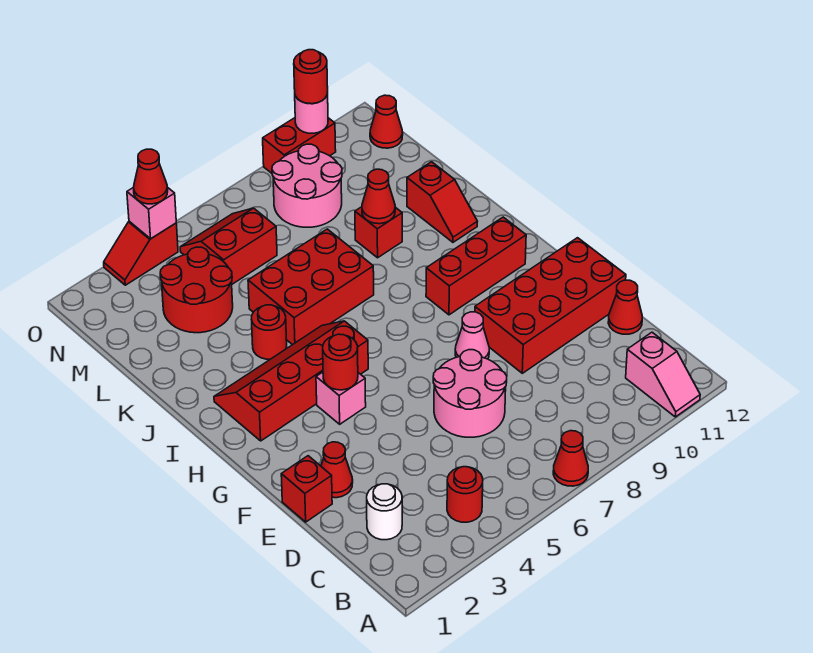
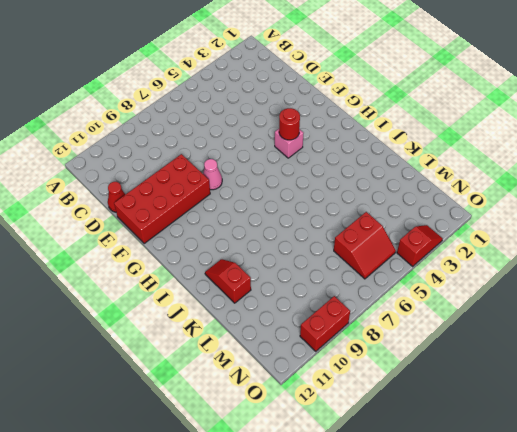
none -> red 1x1 cone [553,431,588,486]
none -> pink 1x2 slope [626,332,700,417]
none -> red 1x1 round brick [447,467,483,522]

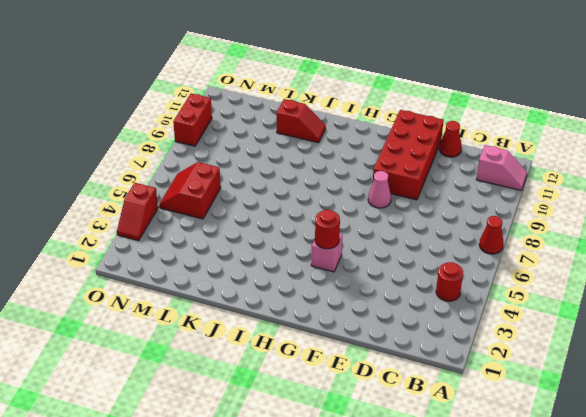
none -> white 1x1 round brick [367,484,402,540]
none -> pink 2x2 round brick [433,350,507,437]
none -> red 1x1 brick [281,456,332,522]

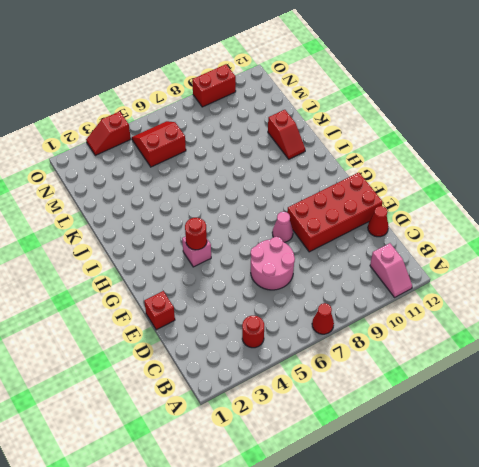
none -> white 1x1 round brick [367,484,402,540]
none -> red 1x1 cone [321,442,353,498]
none -> red 2x4 slope [214,321,368,441]

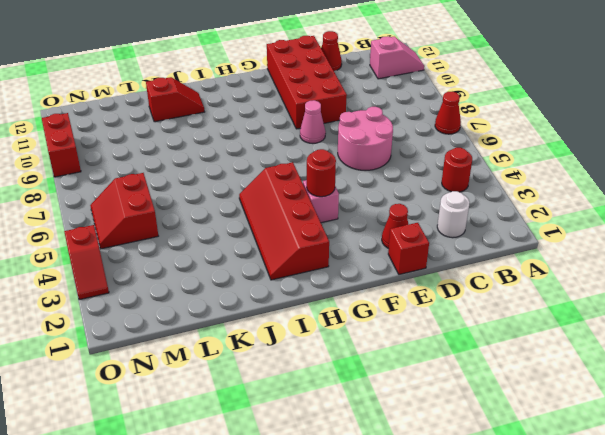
none -> red 1x3 brick [426,217,526,315]
none -> red 1x1 round brick [251,305,287,359]
none -> red 2x3 brick [248,229,374,345]

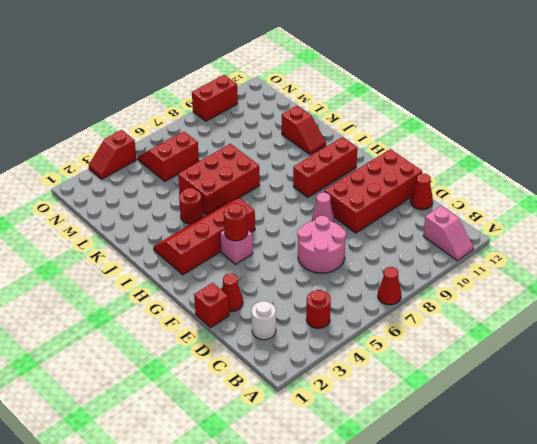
none -> red 1x1 brick [355,207,402,258]
none -> red 2x2 round brick [160,247,233,333]
none -> pink 2x2 round brick [272,144,342,227]

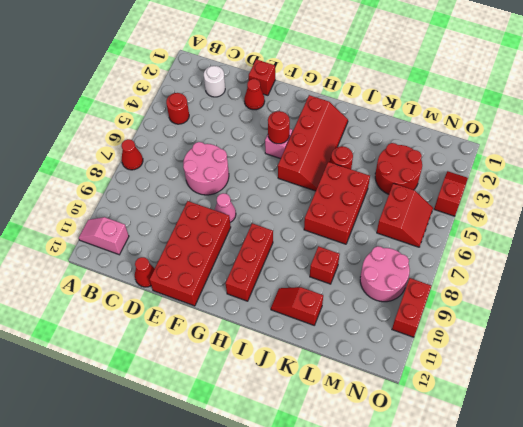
none -> red 1x1 cone [370,95,403,148]
none -> red 1x1 cone [362,169,395,224]
none -> pink 1x1 brick [127,187,176,239]

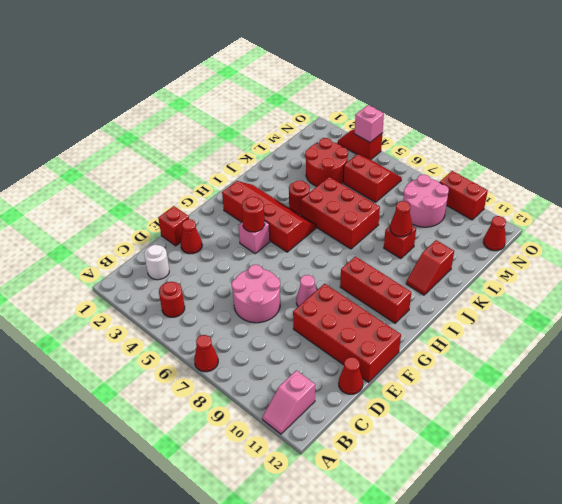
none -> pink 1x1 round brick [295,93,328,133]
none -> red 1x1 cone [134,149,168,204]
none -> red 1x1 round brick [294,50,328,104]

